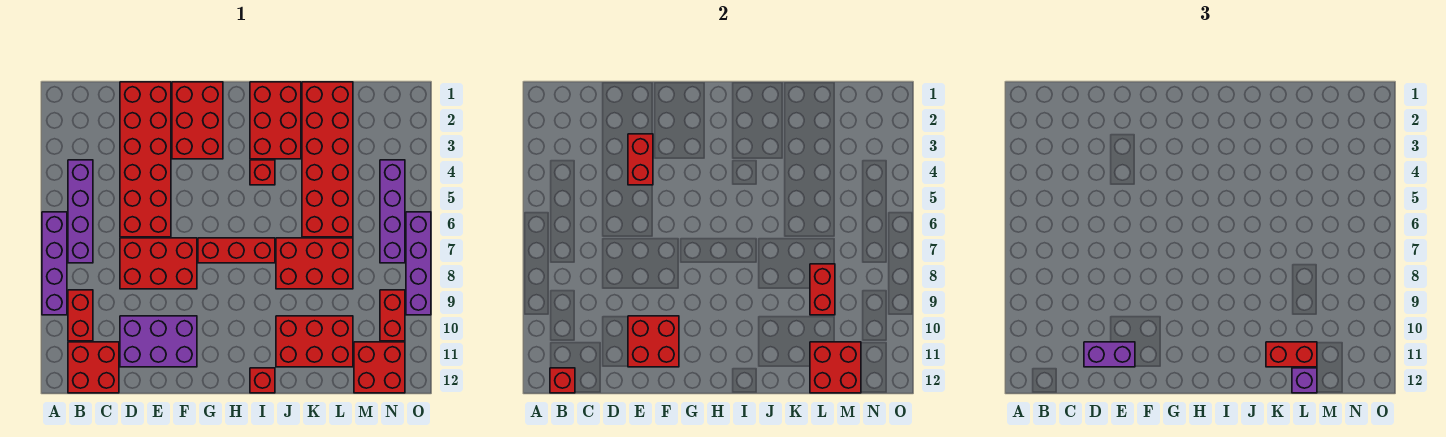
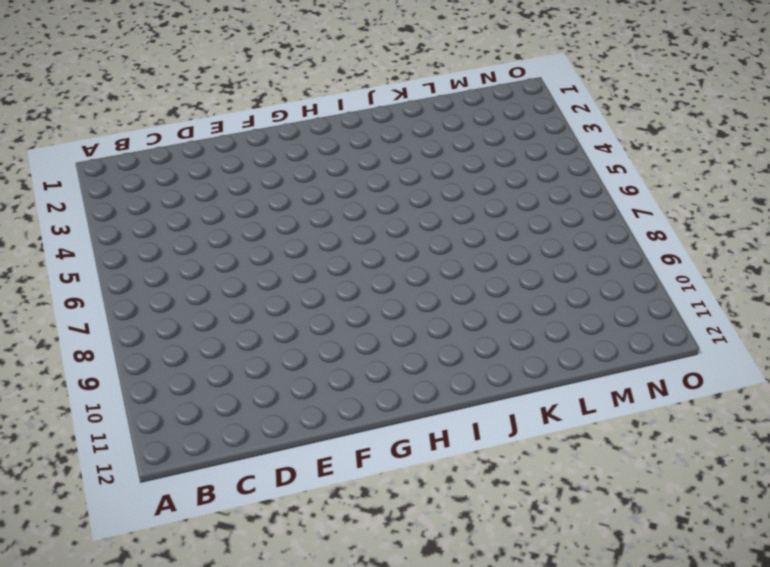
none -> purple 1x4 brick [42,212,67,315]
none -> purple 1x4 brick [68,160,93,263]
none -> red 1x2 brick [68,290,93,341]

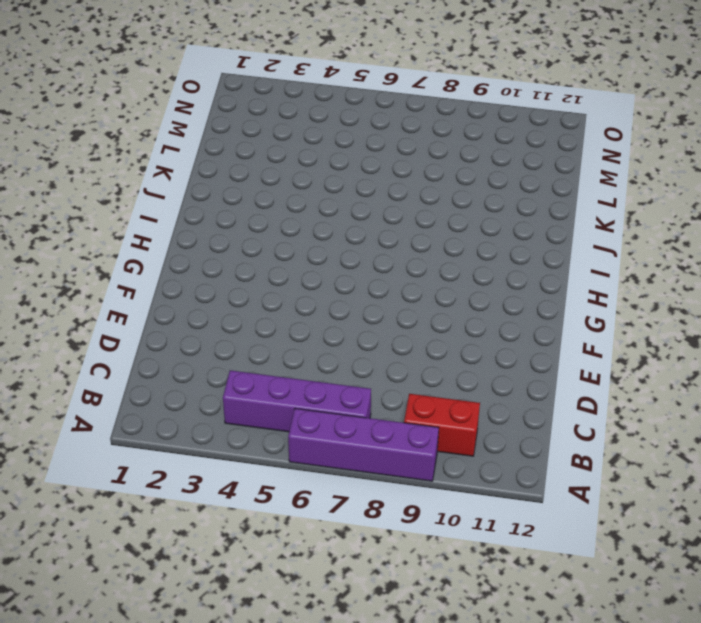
none -> red 2x2 brick [68,342,119,393]
none -> red 2x6 brick [120,82,171,237]
none -> red 2x3 brick [120,238,197,289]

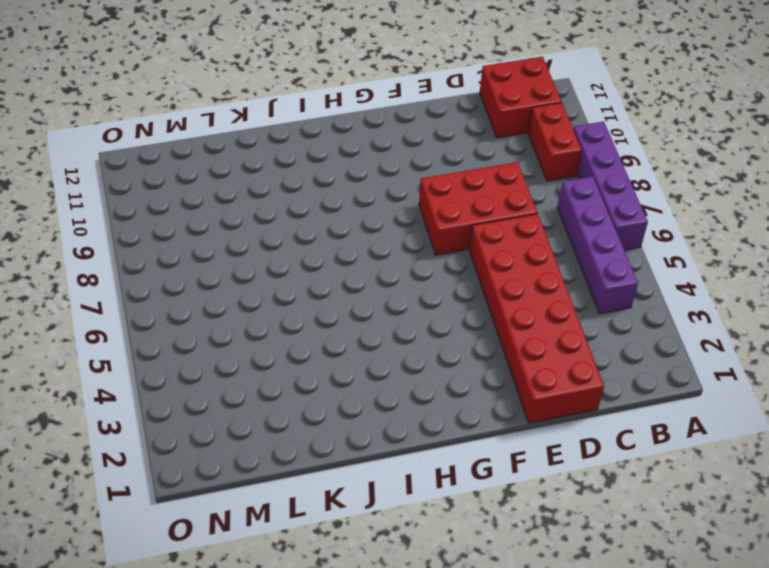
none -> purple 2x3 brick [120,316,197,367]
none -> red 2x3 brick [172,82,223,159]
none -> red 1x3 brick [198,238,275,263]

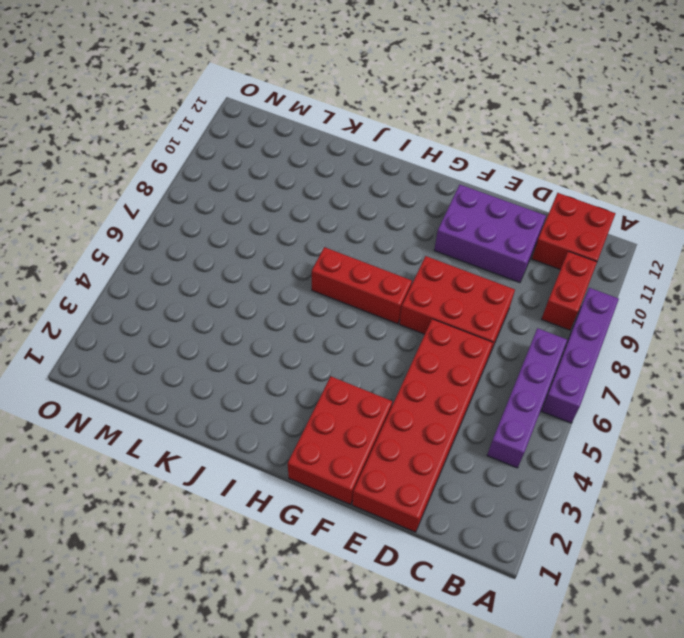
none -> red 2x3 brick [250,82,301,159]
none -> red 1x1 brick [250,160,275,185]
none -> red 1x1 brick [250,368,275,393]

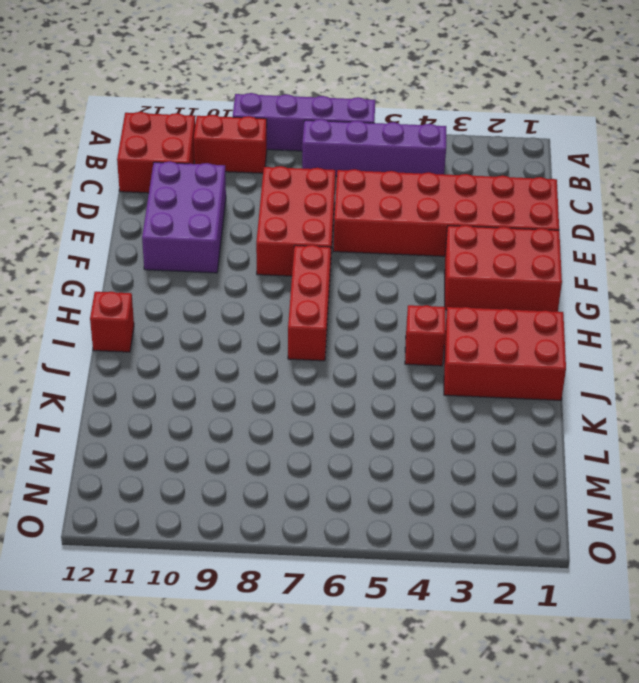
none -> red 2x3 brick [276,238,353,289]
none -> red 2x3 brick [276,316,353,367]
none -> red 2x6 brick [302,82,353,237]

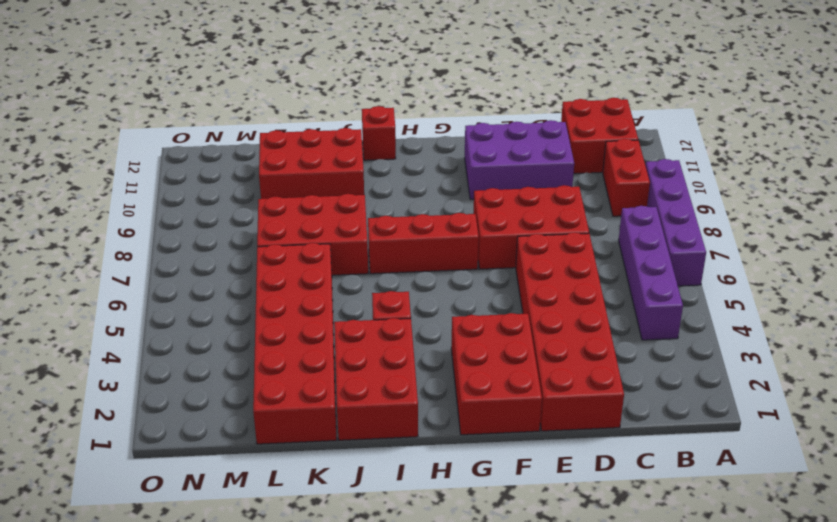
none -> red 2x2 brick [354,342,405,393]
none -> purple 1x4 brick [380,160,405,263]
none -> red 1x2 brick [380,290,405,341]

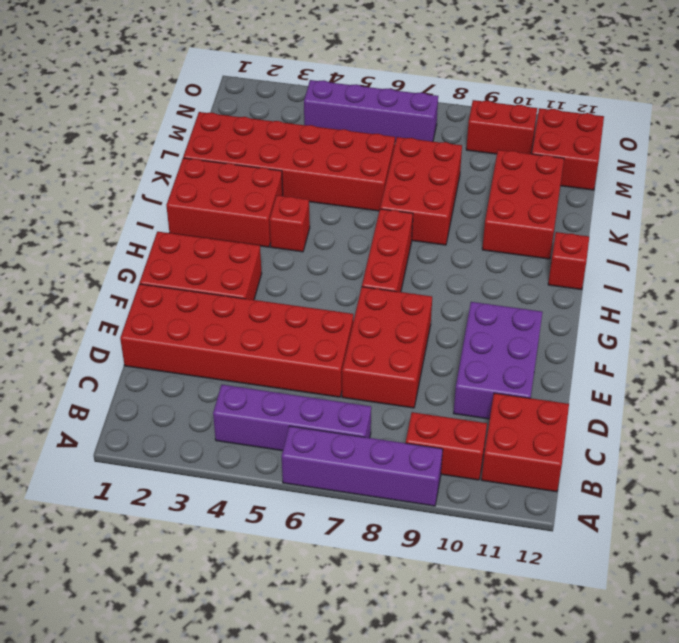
none -> purple 1x4 brick [406,212,431,315]
none -> red 1x1 brick [550,368,575,393]
none -> red 1x2 brick [628,134,653,185]

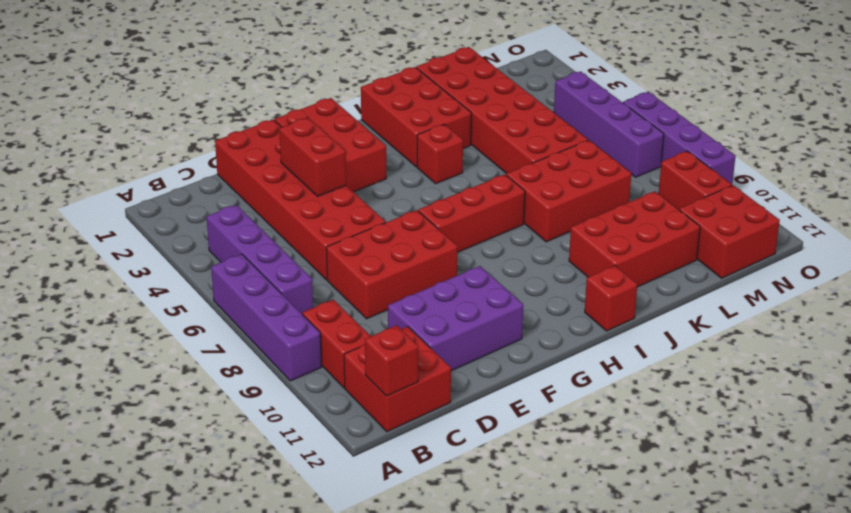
none -> red 2x2 brick [628,316,679,367]
none -> red 1x2 brick [810,264,835,315]
none -> red 2x2 brick [810,342,861,393]

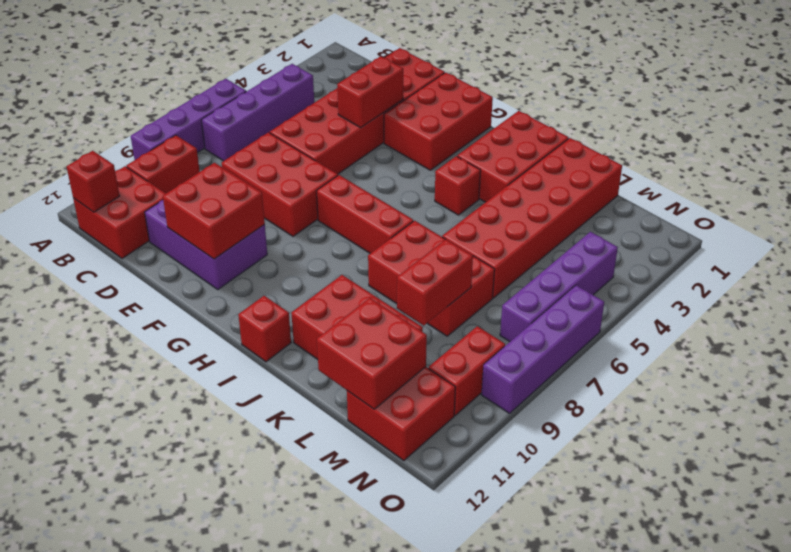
none -> purple 1x2 brick [1084,342,1135,367]
none -> red 1x2 brick [1266,342,1317,367]
none -> purple 1x1 brick [1292,368,1317,393]

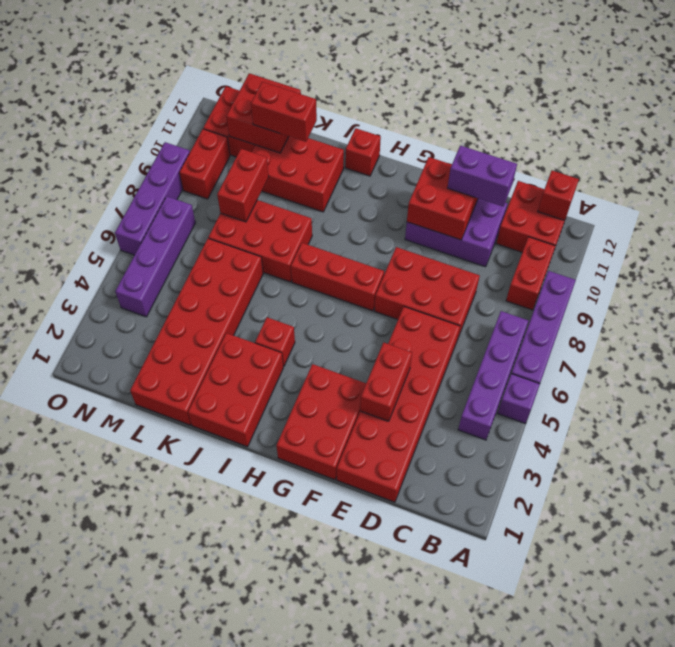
purple 1x1 brick [498,374,540,423] -> purple 1x1 brick moved to [1292,368,1317,393]

